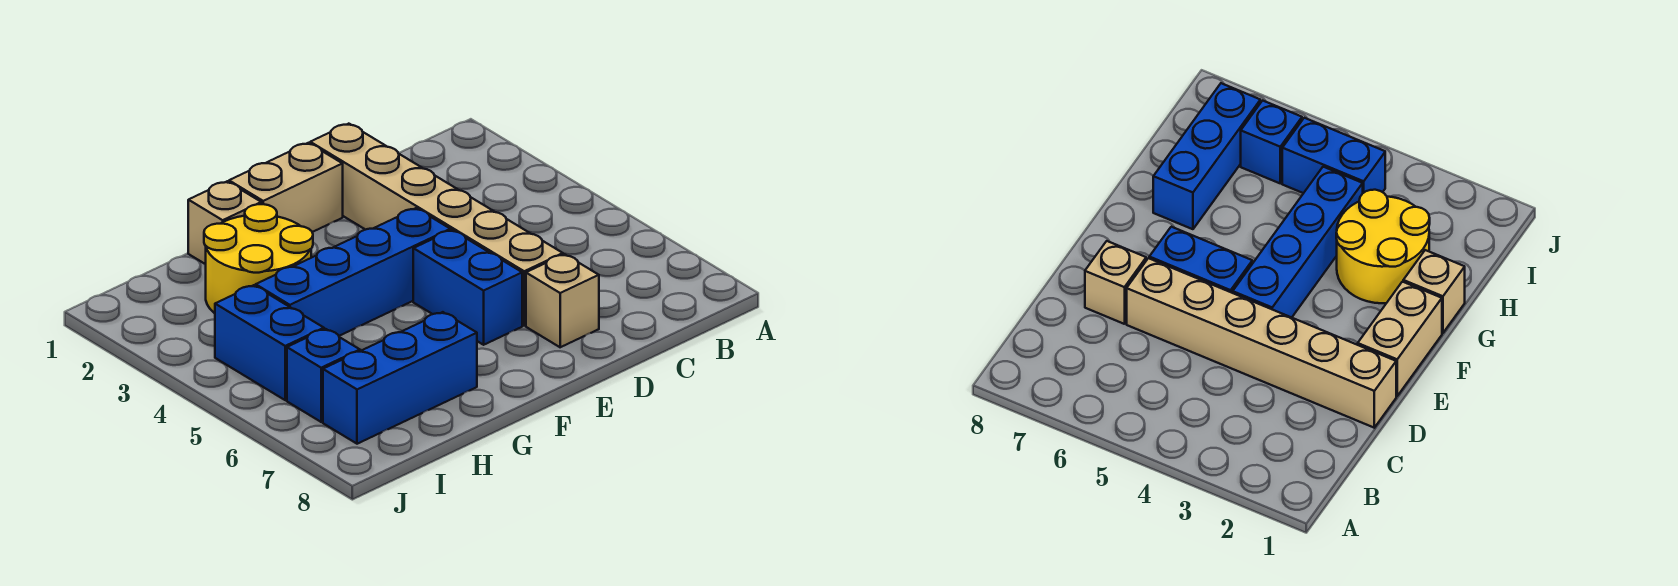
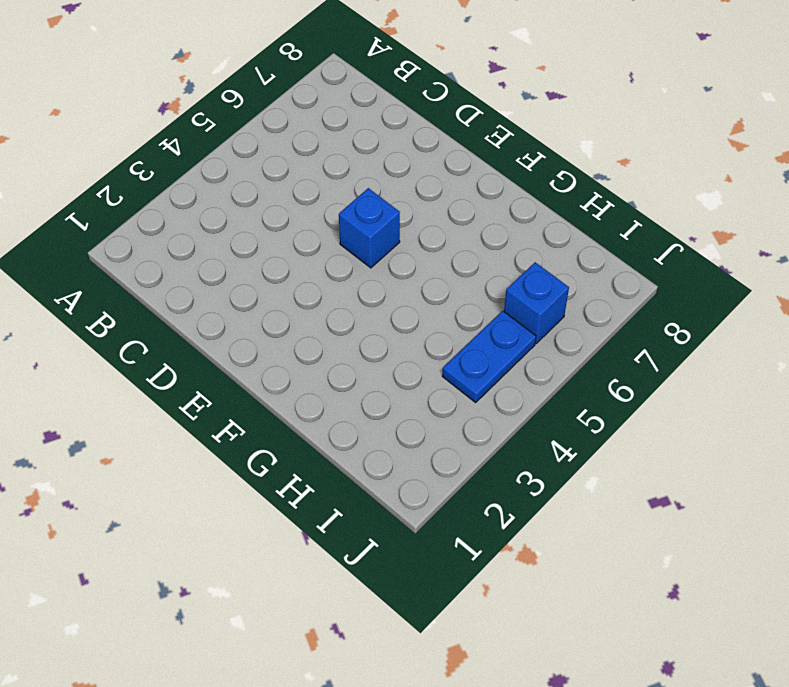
blue 1x1 brick [339,188,400,268] -> blue 1x2 brick [413,230,522,345]
blue 1x2 plate [442,311,536,402] -> blue 1x2 brick [215,285,324,400]
none -> tan 1x6 brick [310,124,563,325]
none -> tan 1x1 brick [526,254,599,347]

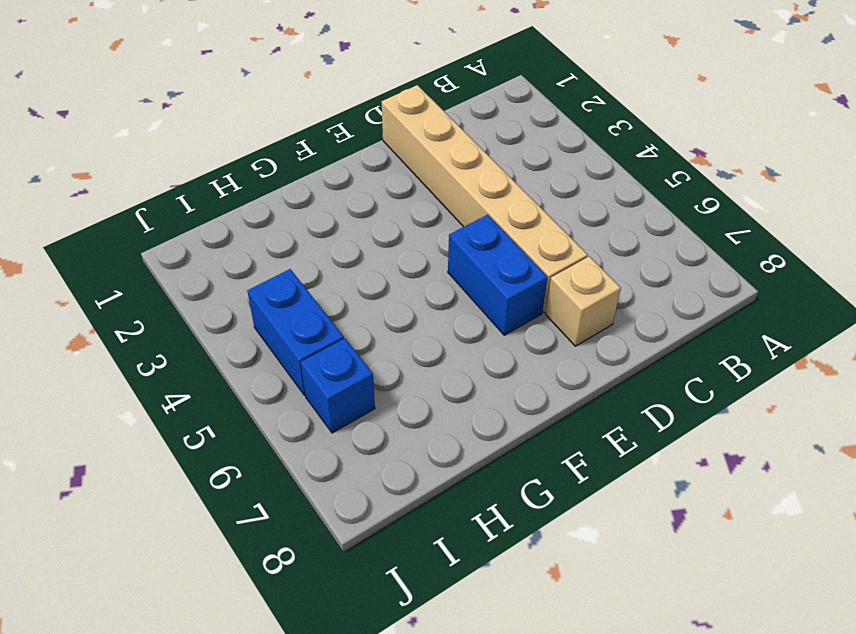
none -> tan 1x2 brick [229,143,343,232]
none -> blue 1x4 brick [256,208,450,336]

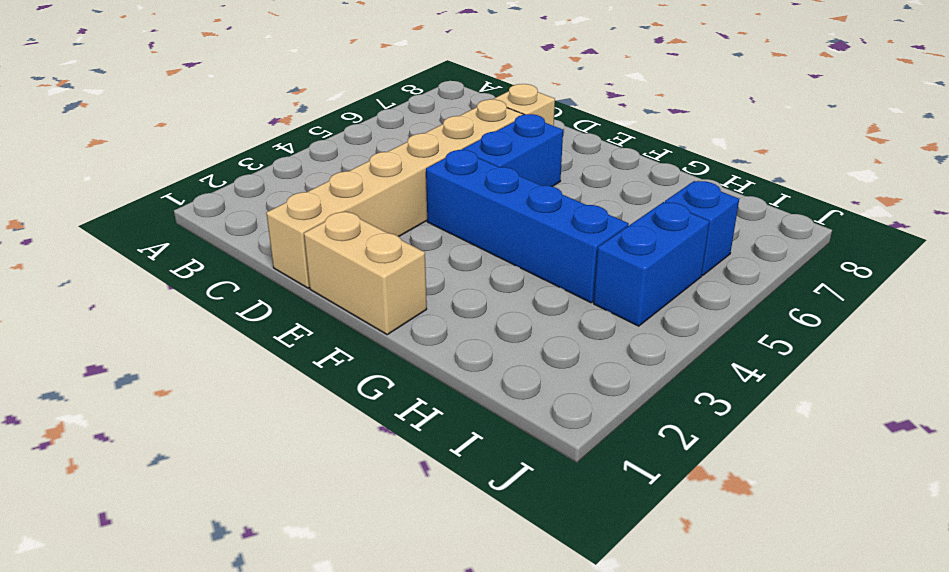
none -> tan 1x1 brick [188,181,261,264]
none -> yellow 2x2 round brick [204,204,313,313]

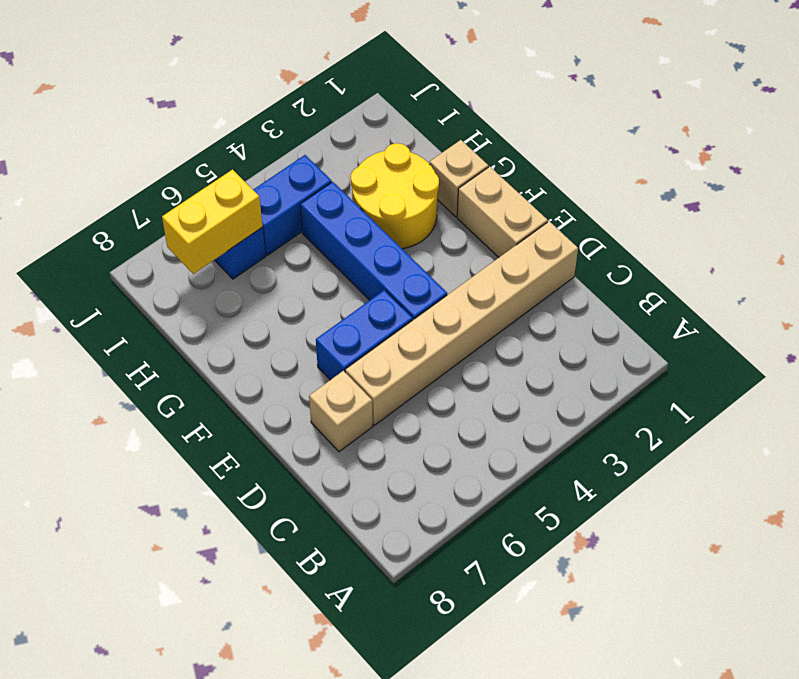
yellow 1x2 brick [162,170,263,274] -> none
none -> blue 1x3 brick [323,312,477,444]

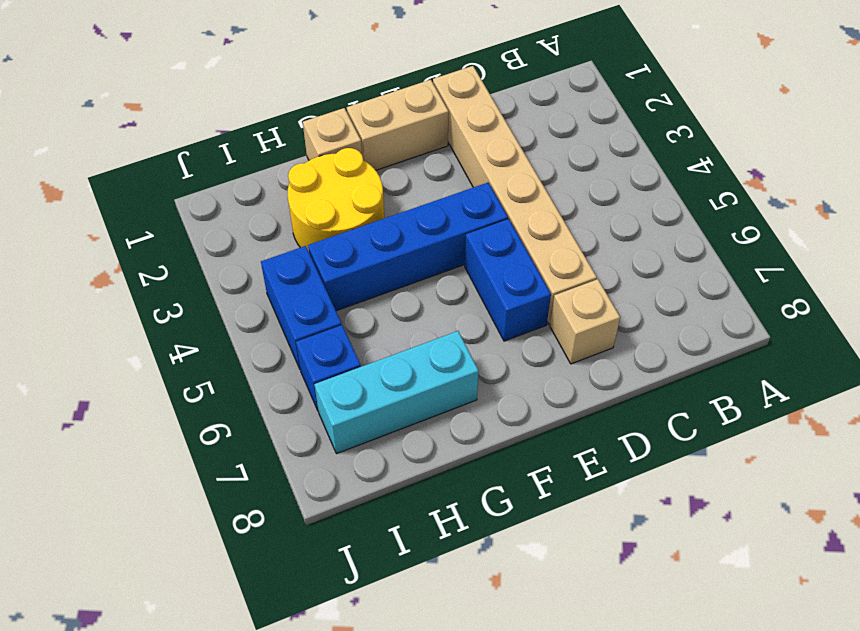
cyan 1x3 brick [314,331,479,454] -> blue 1x3 brick [323,312,477,444]

